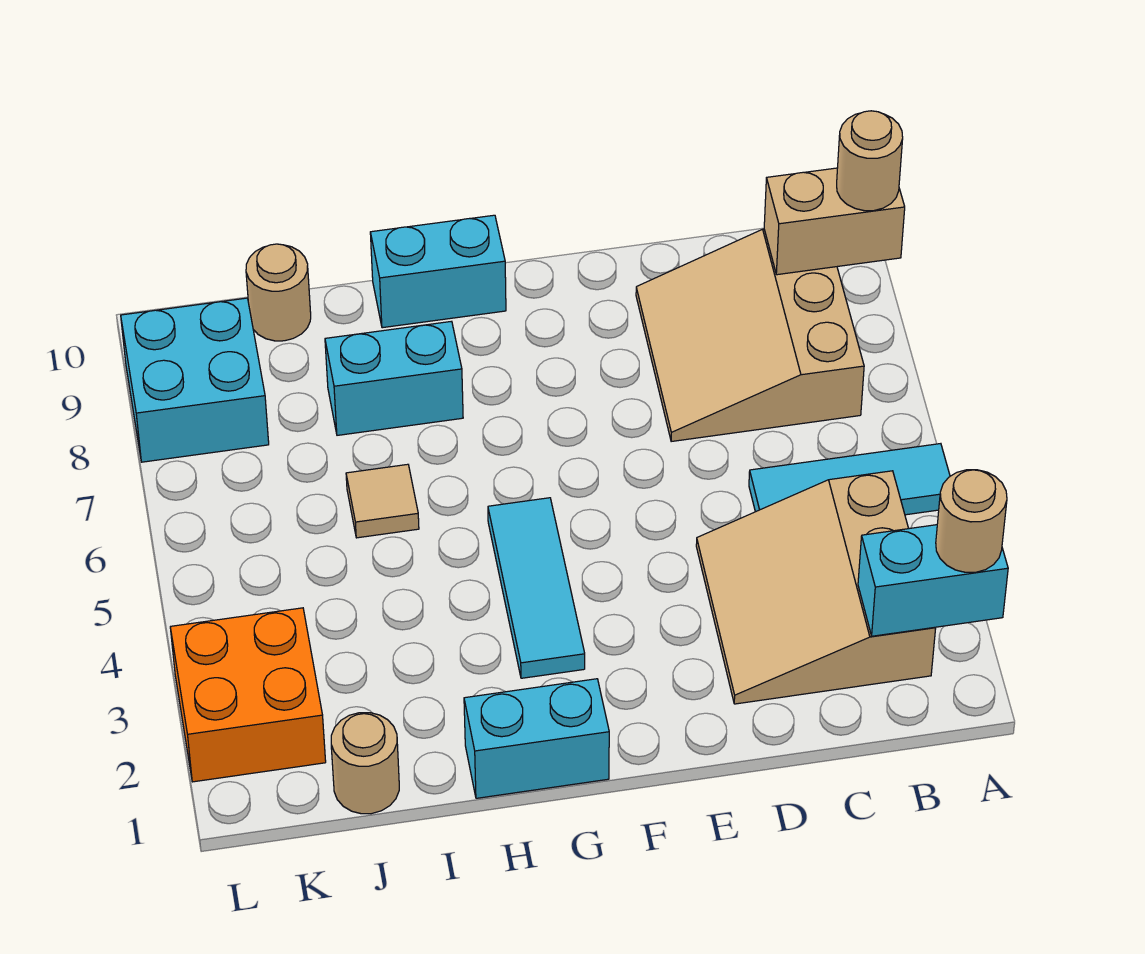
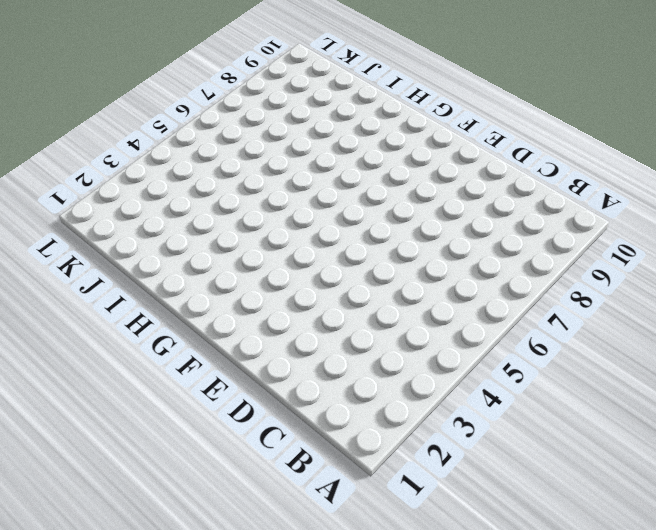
none -> cyan 1x3 tile [749,444,950,515]
none -> tan 3x3 slope [696,471,936,704]
none -> tan 3x3 slope [636,229,864,442]

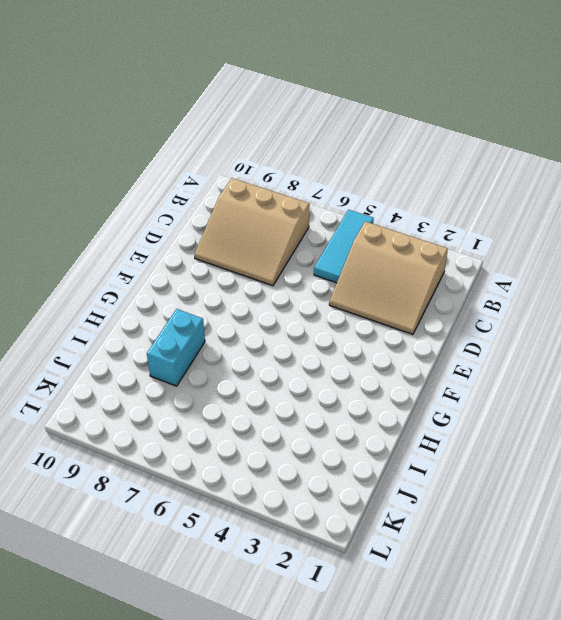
none -> cyan 1x2 brick [464,679,609,798]
none -> cyan 1x3 tile [488,498,585,678]
none -> cyan 1x2 brick [370,215,506,328]

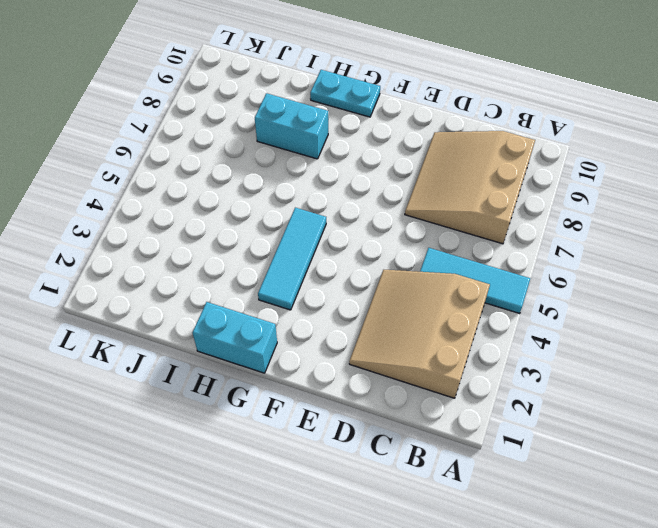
cyan 1x2 plate [310,70,380,117] -> cyan 1x2 brick [370,215,506,328]
none -> tan 1x1 tile [346,464,419,538]
none -> tan 1x1 round brick [331,713,399,814]
none -> tan 1x1 round brick [246,244,311,341]

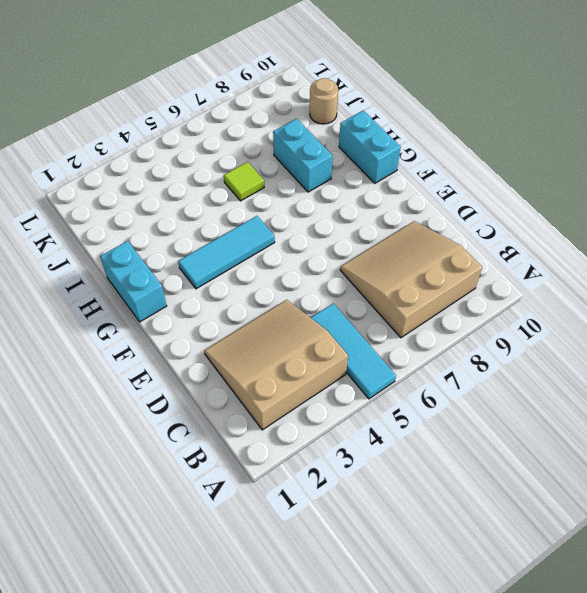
lime 1x1 tile [224,162,264,201] -> tan 1x1 tile [346,464,419,538]
none -> tan 1x1 round brick [331,713,399,814]
none -> orange 2x2 brick [170,608,326,782]
none -> cyan 2x2 brick [121,298,269,462]

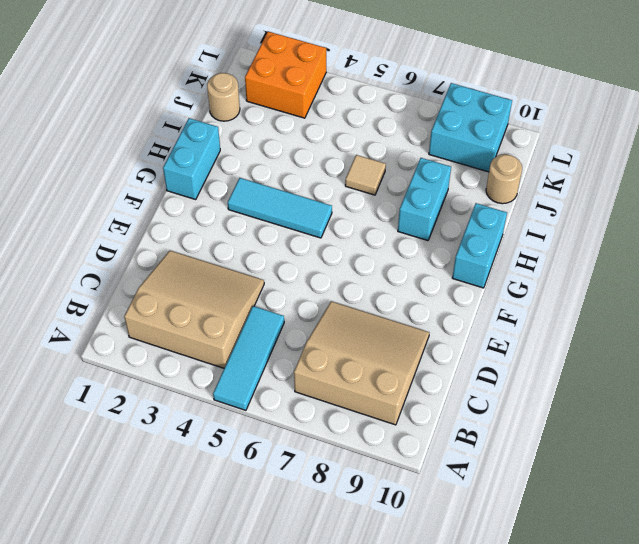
none -> cyan 1x2 brick [858,525,1008,636]
none -> tan 1x2 brick [764,168,905,275]
none -> tan 1x1 round brick [936,470,1007,572]

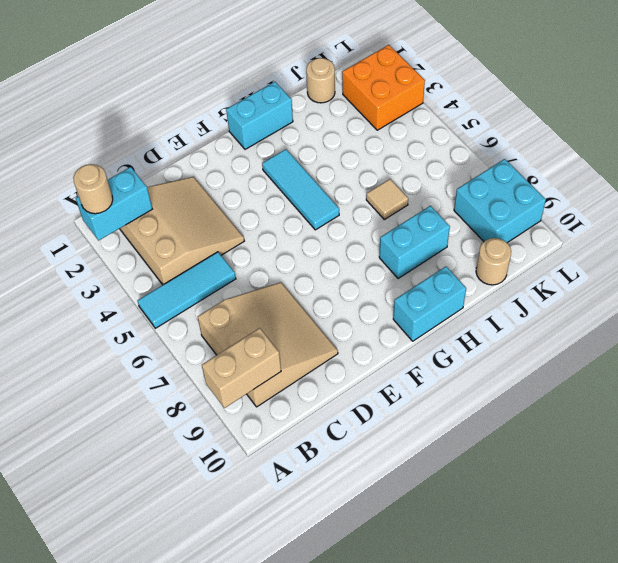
none -> tan 1x1 round brick [837,111,903,211]

